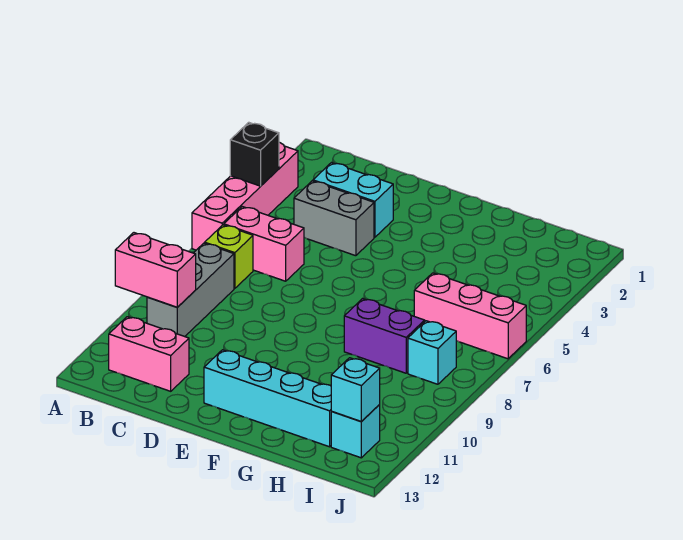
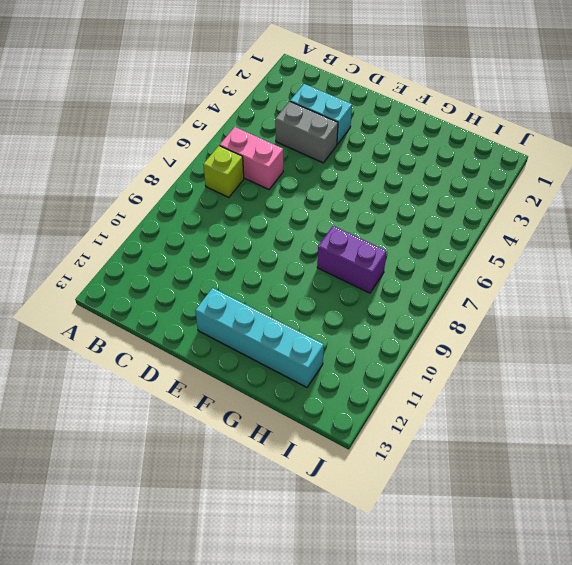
none -> pink 1x4 brick [192,142,298,250]
none -> grey 1x3 brick [147,243,234,337]
none -> pink 1x2 brick [109,317,189,391]

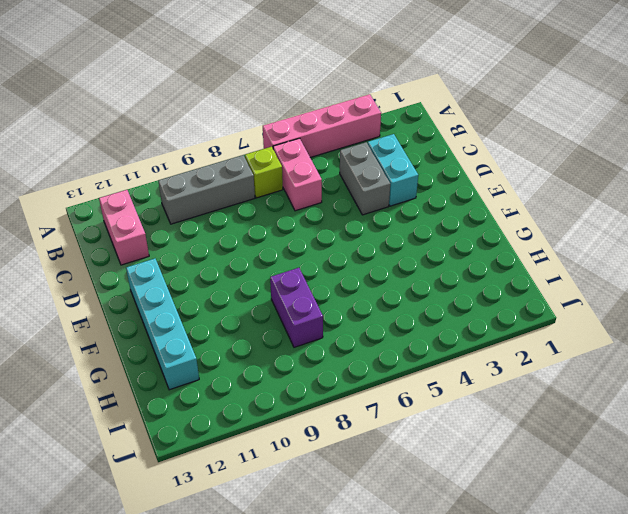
none -> pink 1x3 brick [414,273,526,359]
none -> cyan 1x1 brick [408,321,456,384]
none -> cyan 1x1 brick [331,405,380,458]

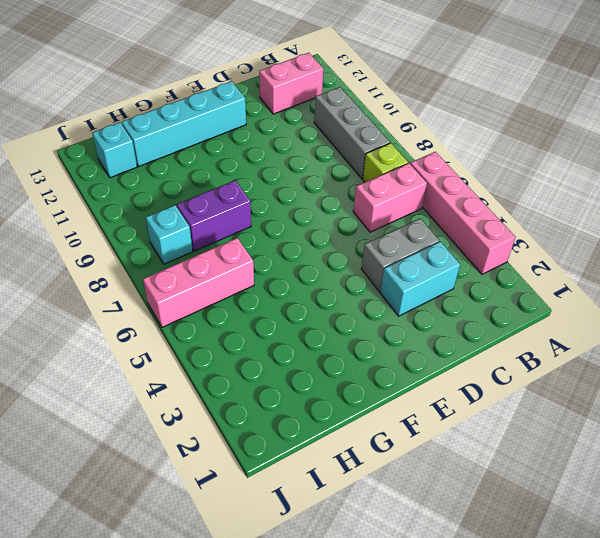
none -> black 1x1 brick [230,122,279,186]
none -> pink 1x2 brick [115,233,196,307]
none -> cyan 1x1 brick [331,358,380,422]

